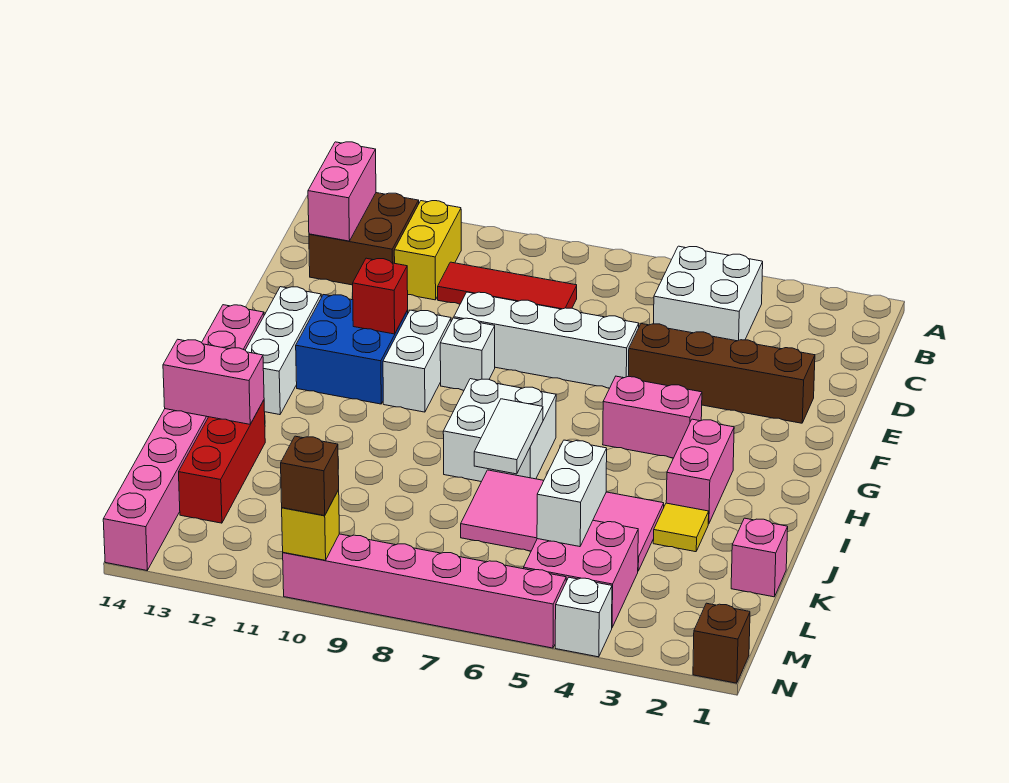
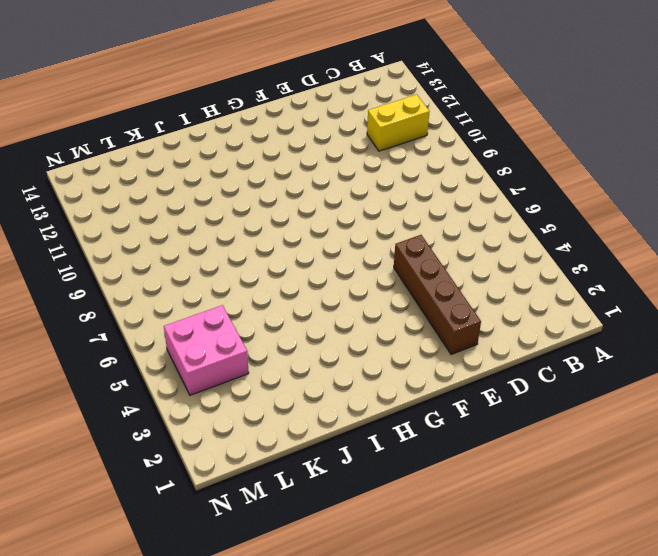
none -> white 2x2 brick [654,246,763,341]
none -> brown 2x2 brick [309,193,419,285]
none -> red 1x3 tile [438,262,577,309]

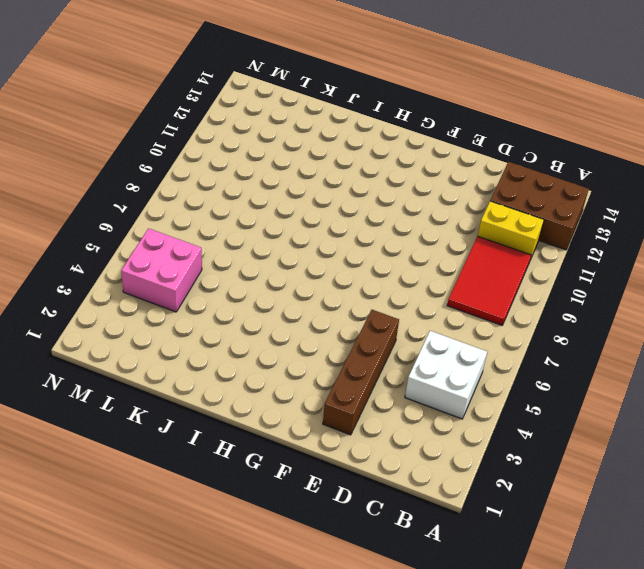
brown 2x3 brick [490,162,589,250] -> brown 2x2 brick [309,193,419,285]
red 2x3 tile [447,236,531,325] -> red 1x3 tile [438,262,577,309]
none -> white 1x4 brick [454,292,639,388]
none -> white 1x1 brick [440,318,495,390]
none -> white 1x2 brick [383,310,451,412]

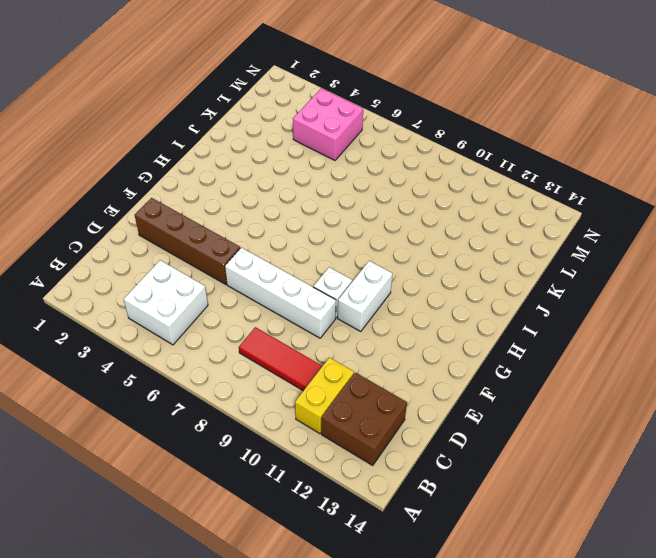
none -> blue 2x2 brick [296,295,408,404]
none -> white 1x3 brick [246,287,321,415]
none -> pink 1x2 brick [603,376,702,458]

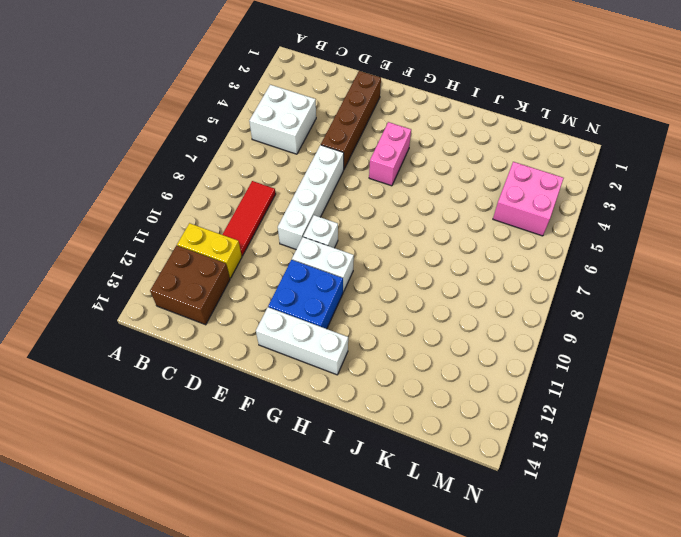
none -> pink 1x8 brick [103,305,264,570]
none -> pink 1x2 brick [666,419,734,524]
none -> white 2x2 brick [443,379,556,482]

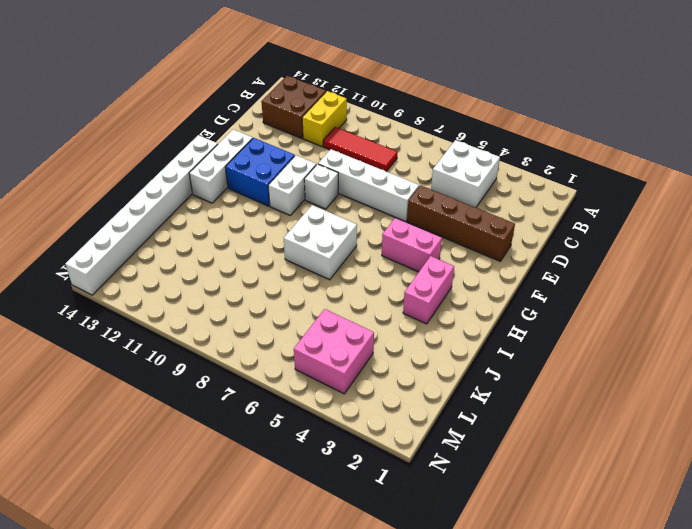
white 1x8 brick [65,135,218,295] -> pink 1x8 brick [103,305,264,570]
none -> yellow 1x1 tile [653,503,709,552]
none -> pink 2x4 tile [461,470,664,571]
none -> red 1x3 brick [179,400,265,523]

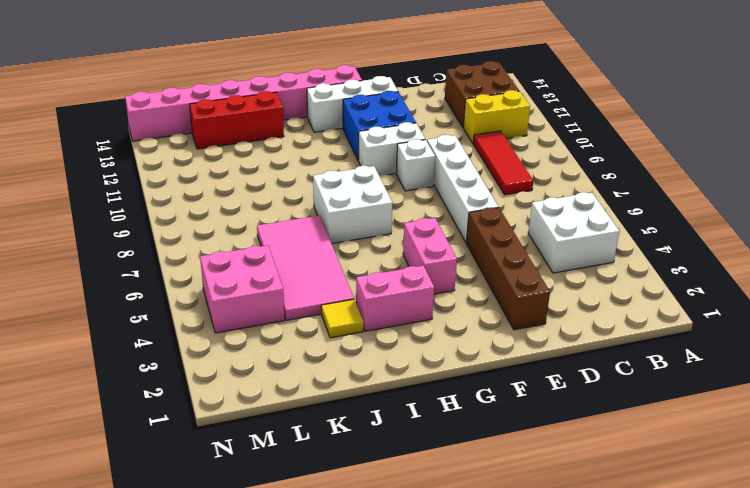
none -> pink 1x1 brick [731,518,788,597]
none -> brown 1x1 brick [693,603,750,683]
none -> white 1x1 brick [555,577,612,657]

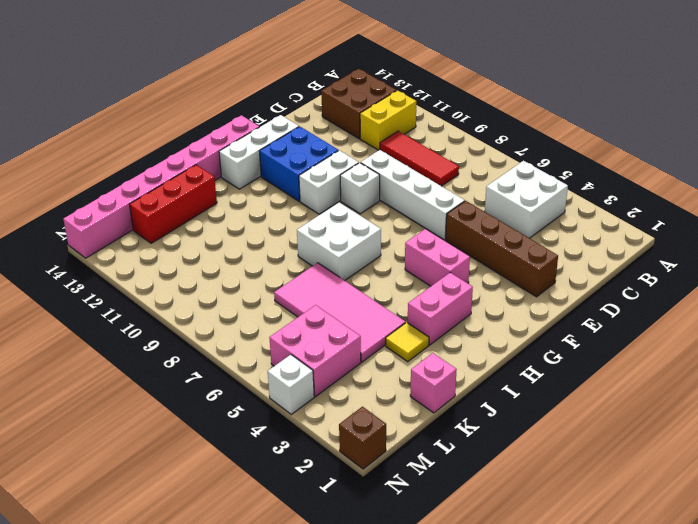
none -> pink 1x6 brick [283,534,566,648]
none -> pink 1x2 brick [308,142,376,241]
none -> red 1x1 brick [353,258,408,334]

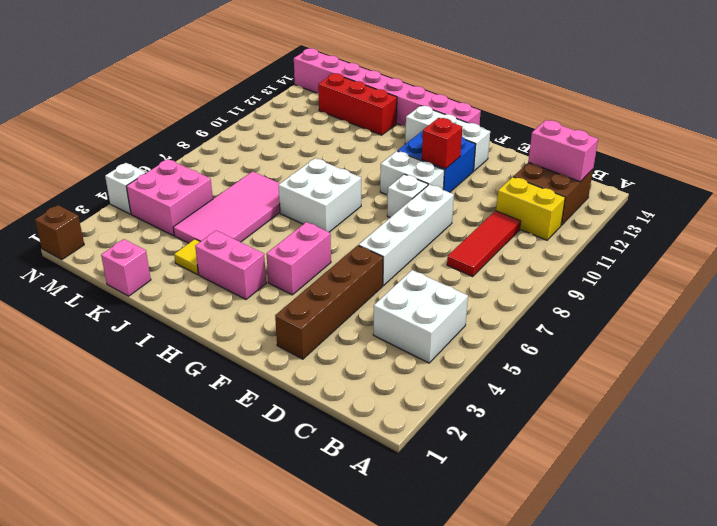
none -> pink 1x6 brick [283,534,566,648]
none -> white 1x2 tile [474,399,543,474]
none -> pink 1x2 brick [163,339,264,424]

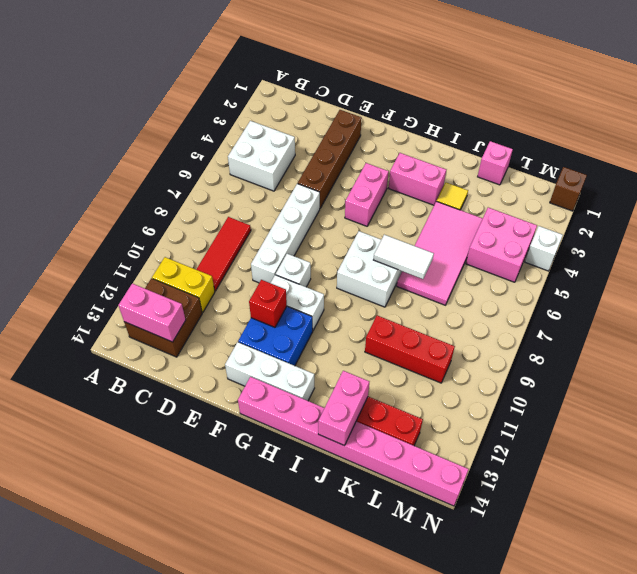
red 1x3 brick [365,316,455,383] -> none
none -> pink 1x6 brick [283,534,566,648]
none -> white 1x2 brick [537,440,607,547]
none -> yellow 1x1 brick [282,490,339,560]

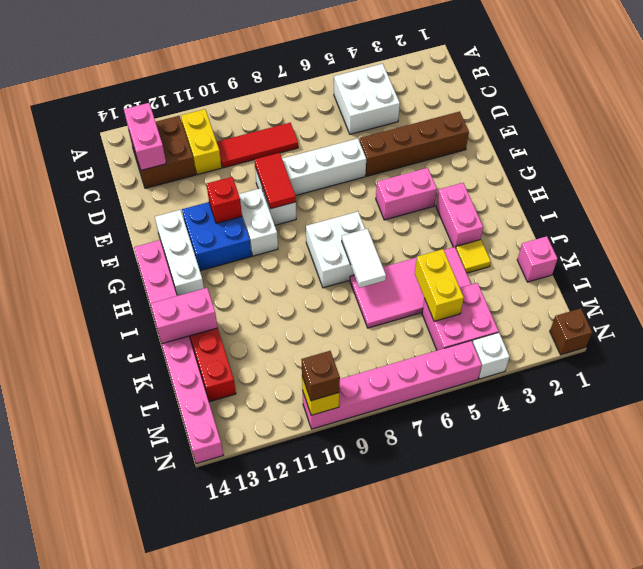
red 1x2 tile [255,153,296,209] -> none
yellow 1x2 brick [415,249,464,321] -> white 1x2 brick [537,440,607,547]

